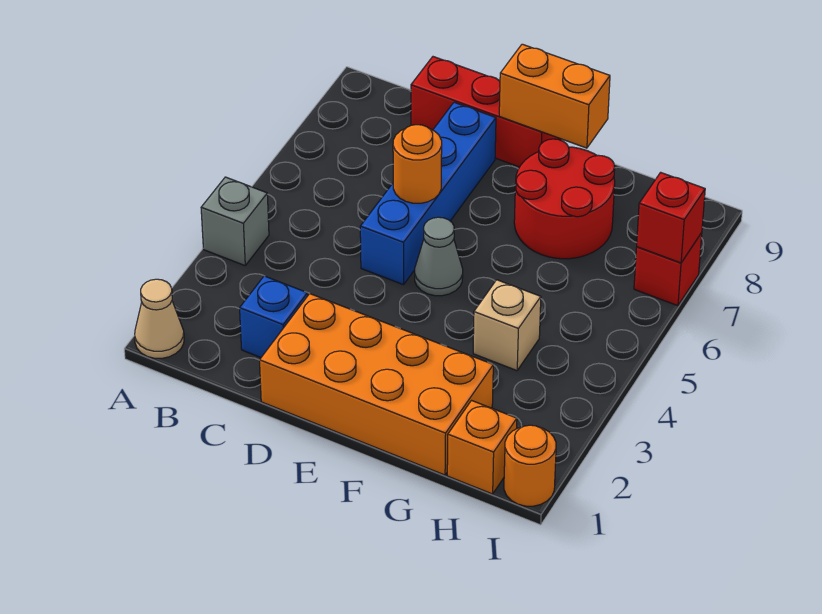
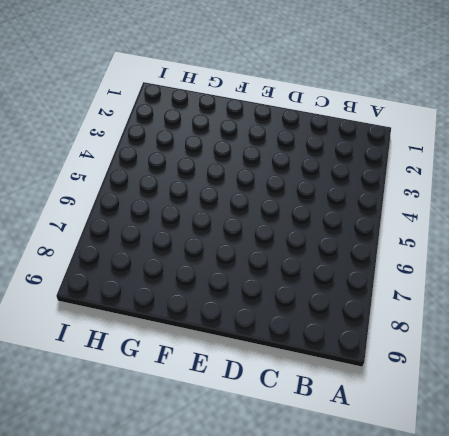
none -> tan 1x1 cone [135,279,184,358]
none -> grey 1x1 brick [201,177,269,265]
none -> blue 1x1 brick [240,276,307,357]

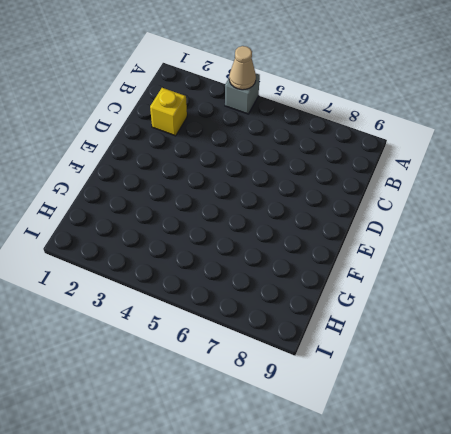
tan 1x1 cone [229,46,256,90] -> tan 1x1 cone moved to [135,279,184,358]
yellow 1x1 brick [150,88,187,136] -> blue 1x1 brick [240,276,307,357]
none -> red 1x3 brick [411,57,562,167]
none -> orange 2x4 brick [260,294,493,475]
none -> blue 1x4 brick [360,102,496,285]

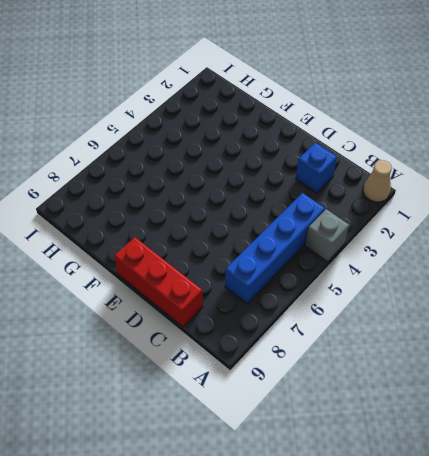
blue 1x4 brick [225,193,325,304] -> blue 1x4 brick moved to [360,102,496,285]
none -> orange 2x4 brick [260,294,493,475]
none -> grey 1x1 cone [415,217,463,296]
none -> red 2x2 round brick [514,139,615,259]

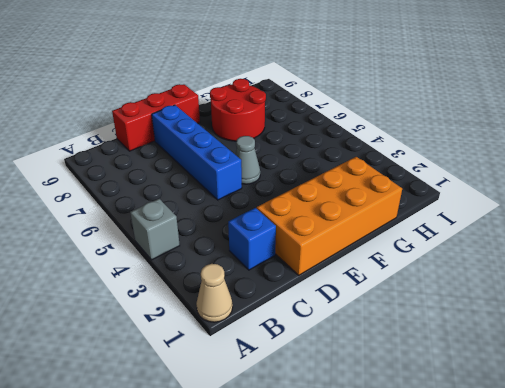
none -> tan 1x1 brick [473,280,541,371]
none -> orange 1x1 brick [447,401,517,494]
none -> orange 1x1 round brick [504,425,556,506]

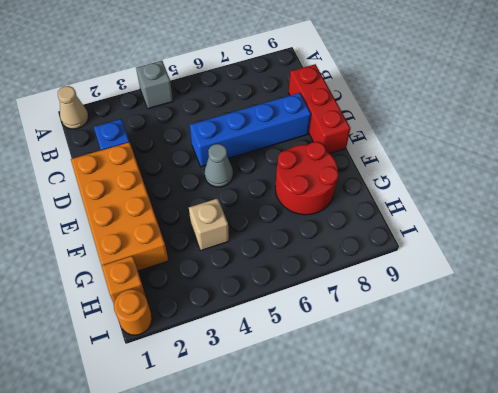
none -> red 1x1 brick [634,233,702,306]
none -> orange 1x1 round brick [393,125,442,203]
none -> orange 1x2 brick [499,44,610,148]

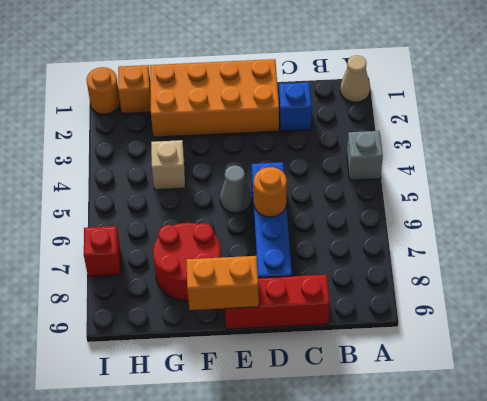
none -> red 1x1 brick [637,172,705,263]

